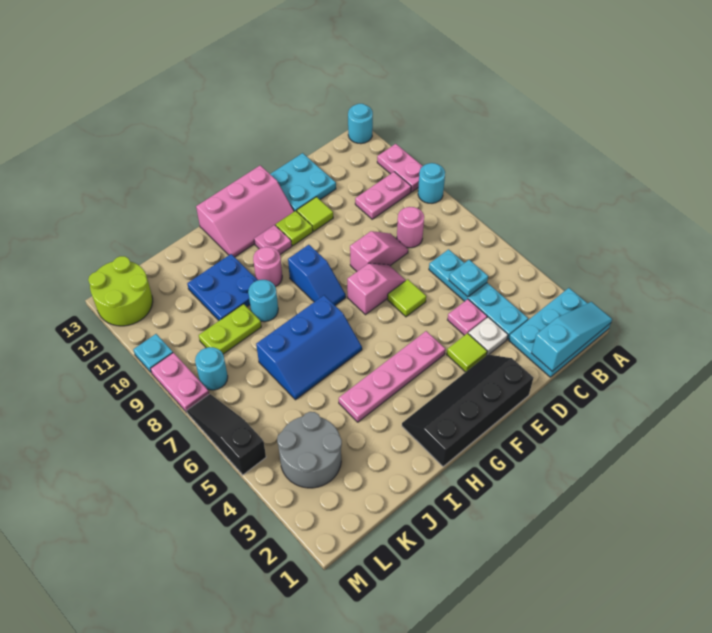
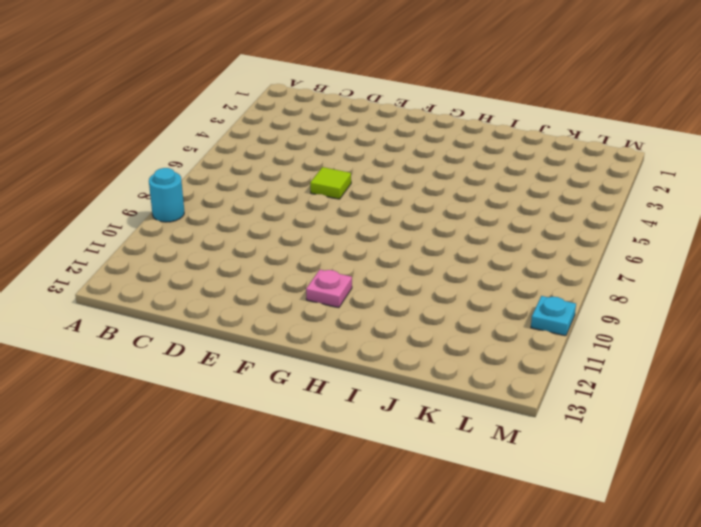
none -> cyan 2x3 plate [509,288,611,377]
none -> pink 1x2 plate [377,144,423,192]
none -> cyan 1x1 round brick [348,104,373,144]
none -> pink 1x2 plate [355,172,411,219]

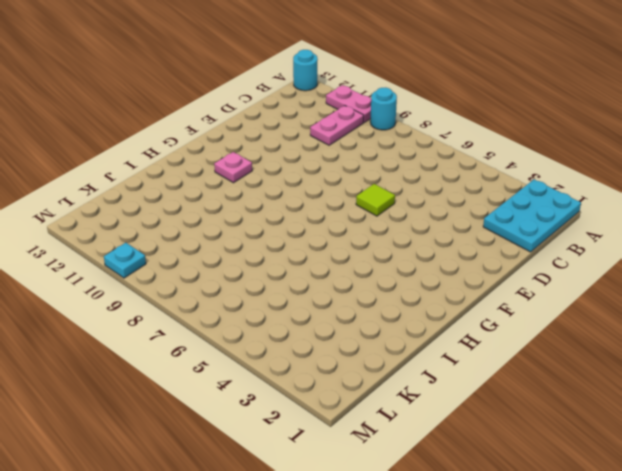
none -> cyan 1x4 plate [429,249,528,339]
none -> pink 1x1 round brick [397,207,424,248]
none -> white 1x1 plate [468,317,508,355]
none -> pink 1x1 plate [448,299,487,335]

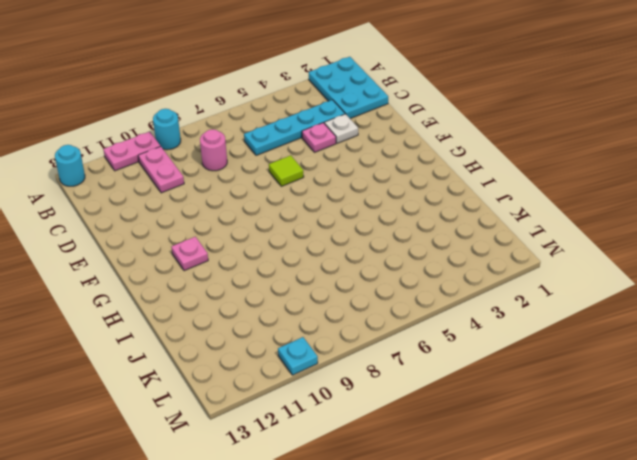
none -> pink 1x2 slope [350,231,408,271]
none -> cyan 2x2 plate [270,153,336,211]
none -> black 2x4 slope [402,355,534,466]
none -> lime 1x1 tile [447,333,487,372]

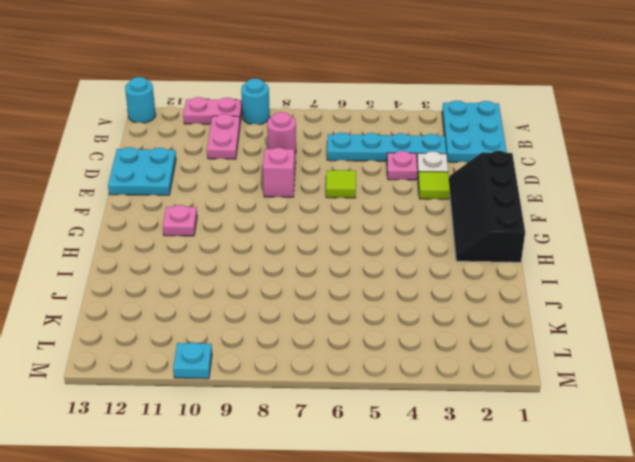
none -> pink 1x2 slope [347,263,406,315]
none -> lime 1x1 tile [297,197,333,231]
none -> pink 1x4 plate [339,331,445,422]
none -> lime 1x1 plate [276,211,313,246]

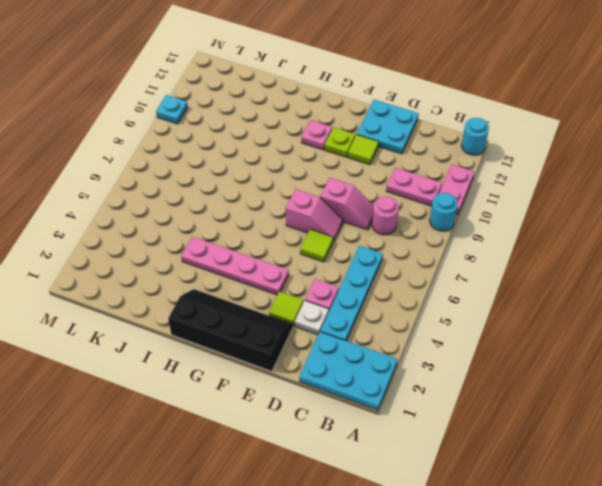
none -> pink 2x3 slope [196,165,294,257]
none -> blue 1x2 slope [288,245,346,305]
none -> blue 2x3 slope [256,295,362,400]
none -> pink 1x1 round brick [253,247,282,287]

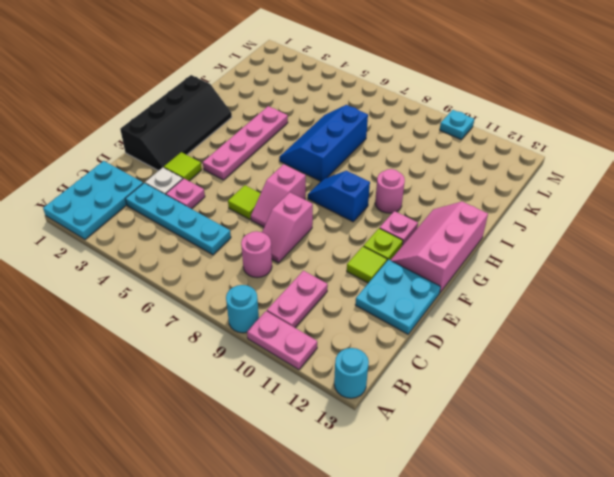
none -> cyan 1x1 round brick [248,280,278,322]
none -> blue 2x2 plate [187,254,257,320]
none -> lime 1x2 plate [199,304,261,354]
none -> grey 2x2 round brick [277,412,342,488]

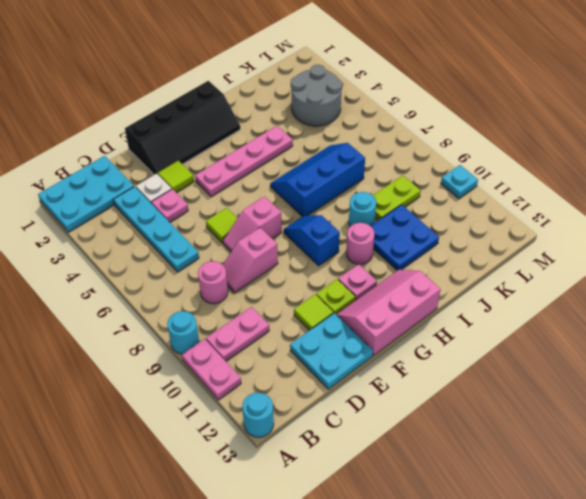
none -> cyan 1x1 round brick [195,347,228,390]
none -> lime 2x2 round brick [88,256,153,326]
none -> black 1x3 slope [187,394,266,475]
none -> pink 1x2 plate [151,353,209,412]

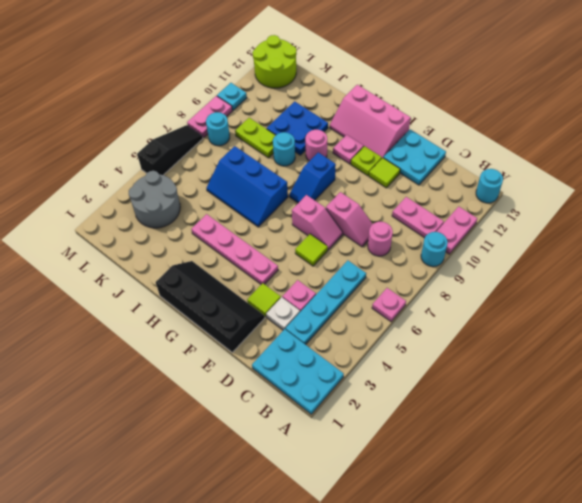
pink 1x1 plate [372,288,406,322] -> none
none -> cyan 1x3 slope [532,302,612,371]
none -> cyan 1x1 plate [449,260,488,297]

